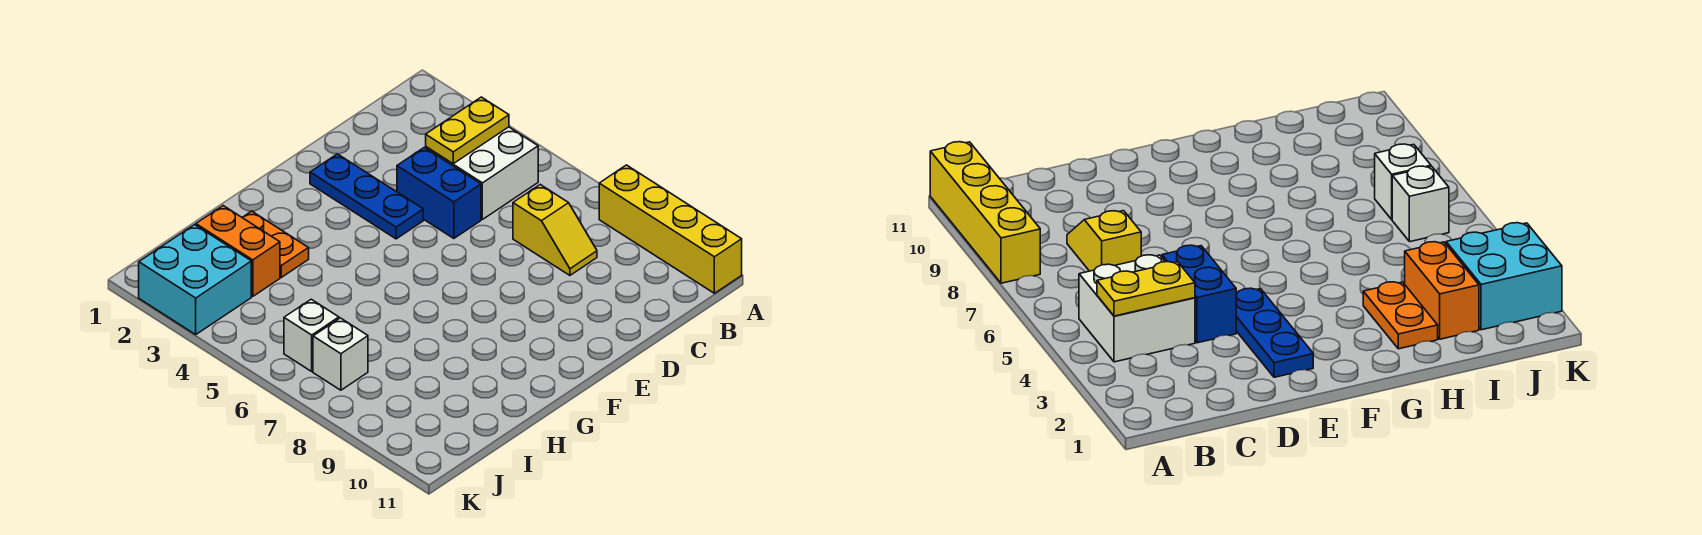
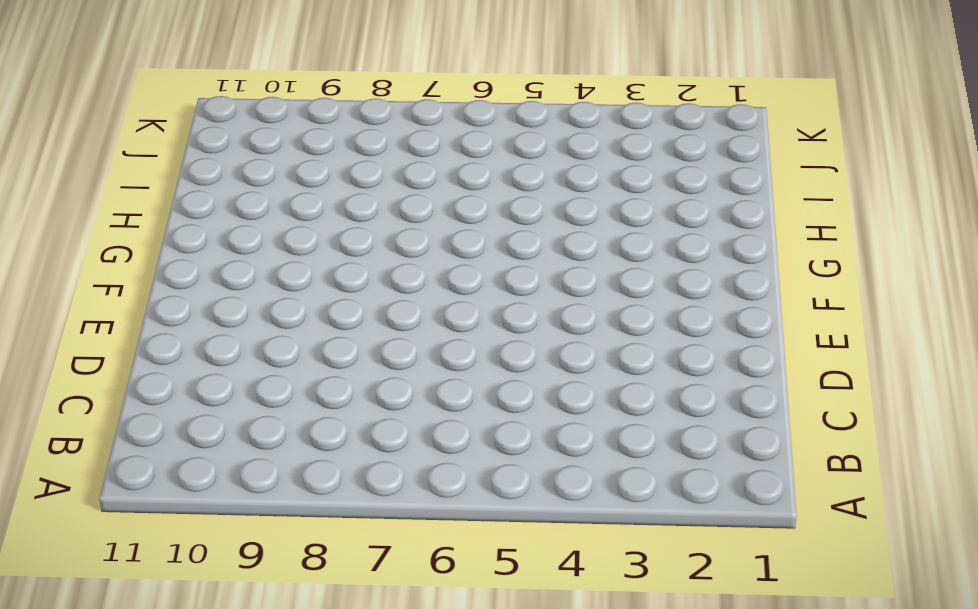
none -> yellow 1x4 brick [599,165,742,293]
none -> white 2x2 brick [426,127,538,219]

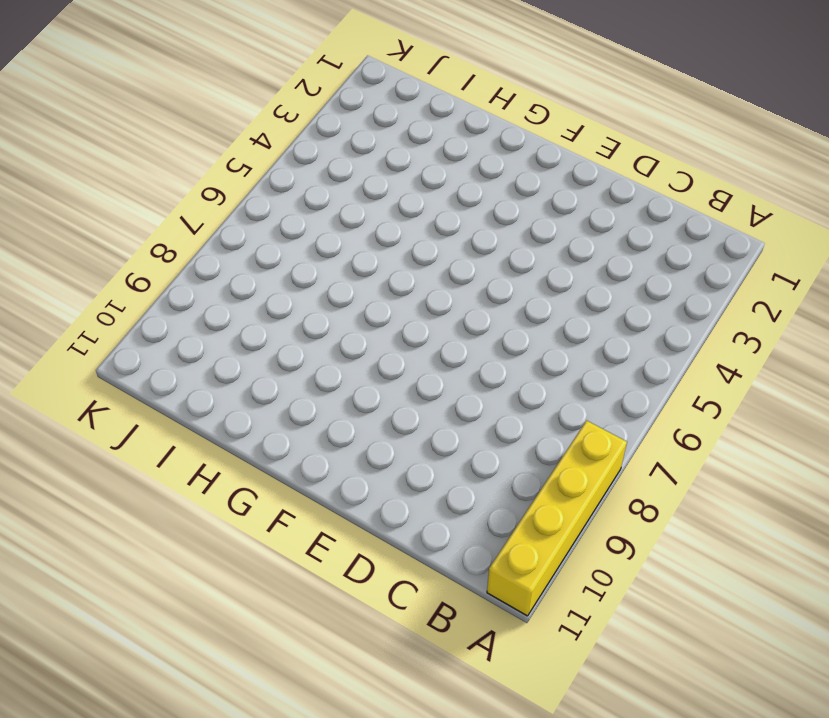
none -> white 2x2 brick [426,127,538,219]
none -> yellow 1x2 slope [513,185,597,275]

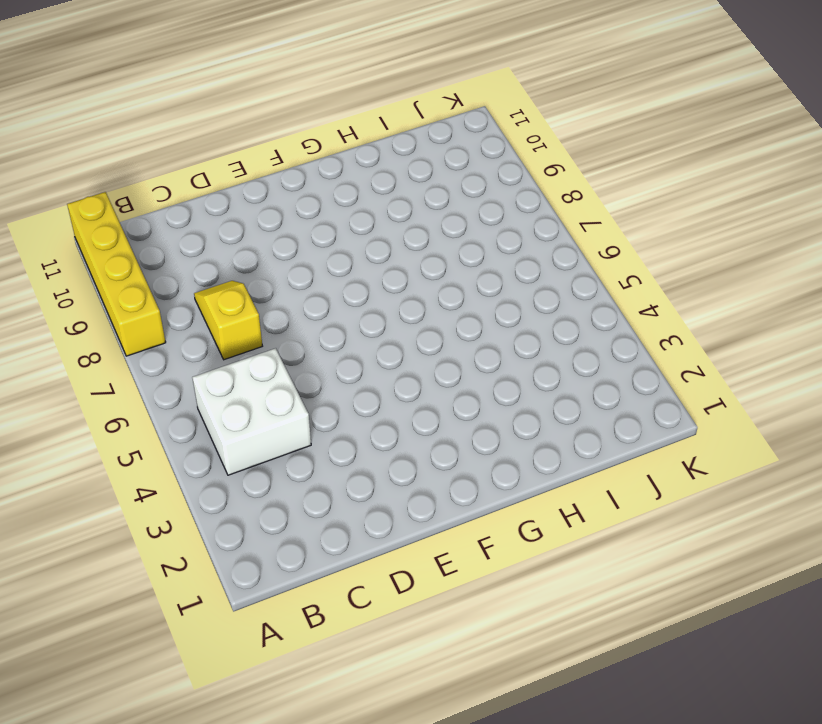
none -> blue 1x2 brick [397,148,481,238]
none -> blue 1x3 plate [310,154,423,239]

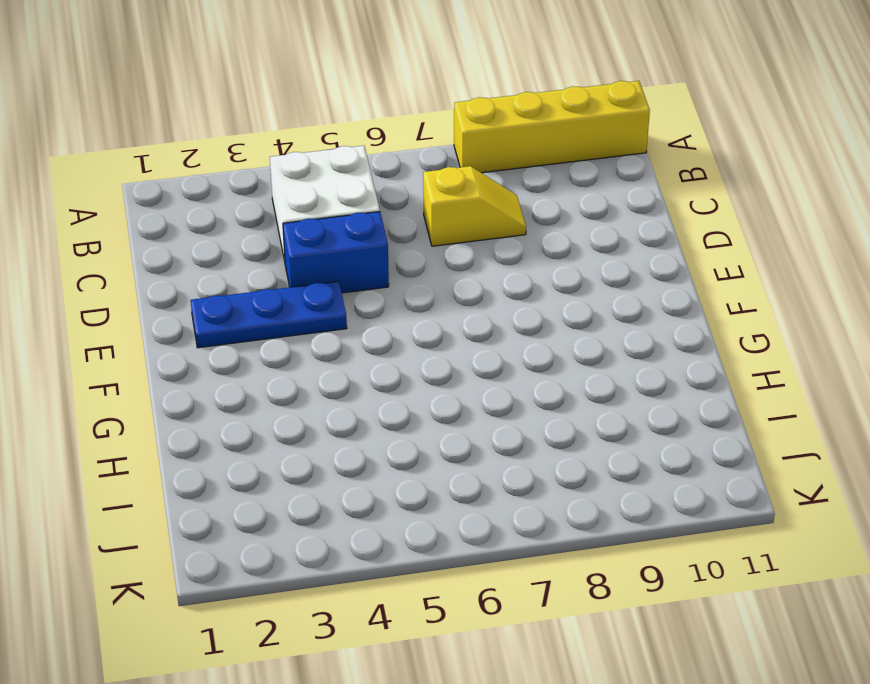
none -> orange 1x2 plate [242,211,309,277]
none -> orange 1x2 brick [196,206,280,296]

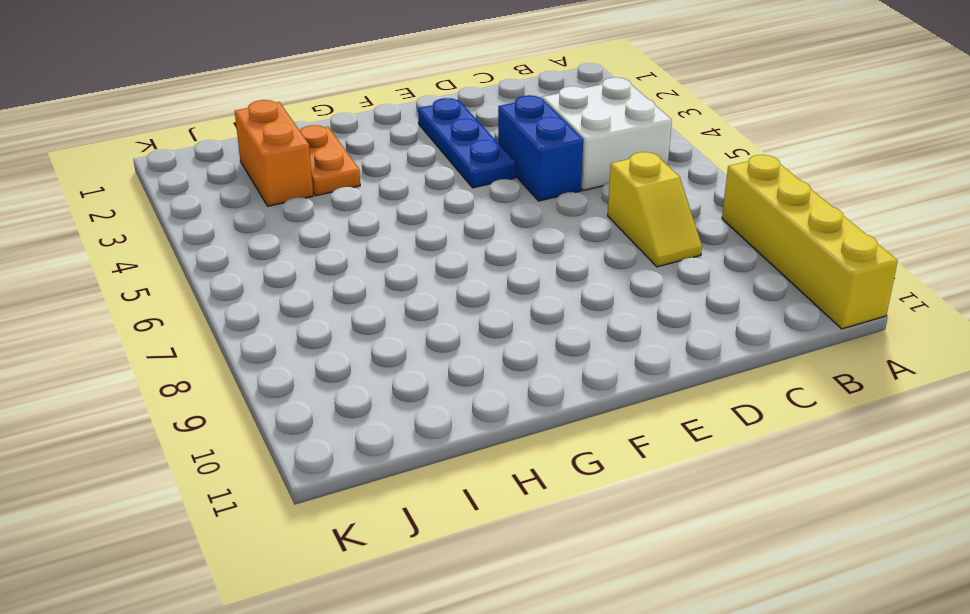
none -> cyan 2x2 brick [139,225,251,334]
none -> white 1x1 brick [284,299,339,371]

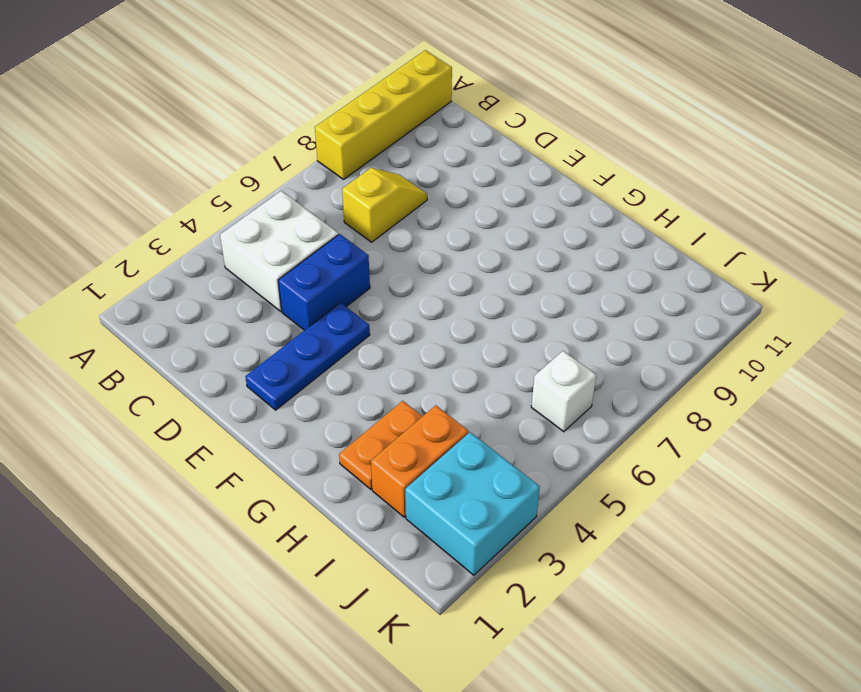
none -> white 1x1 brick [313,318,368,390]
none -> yellow 1x2 plate [426,97,509,164]

